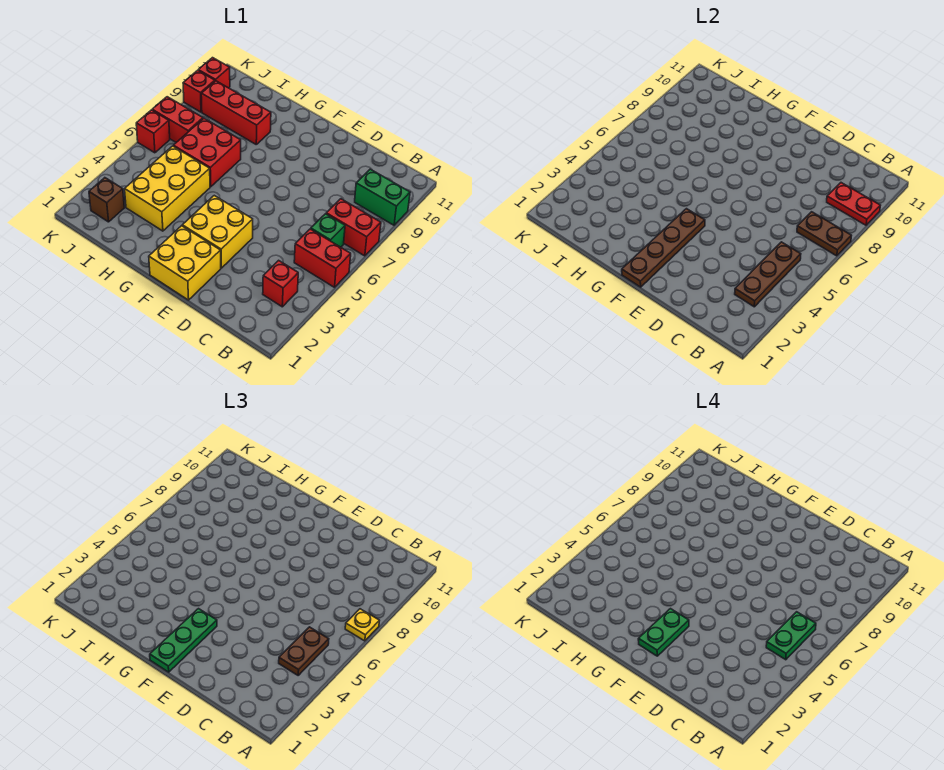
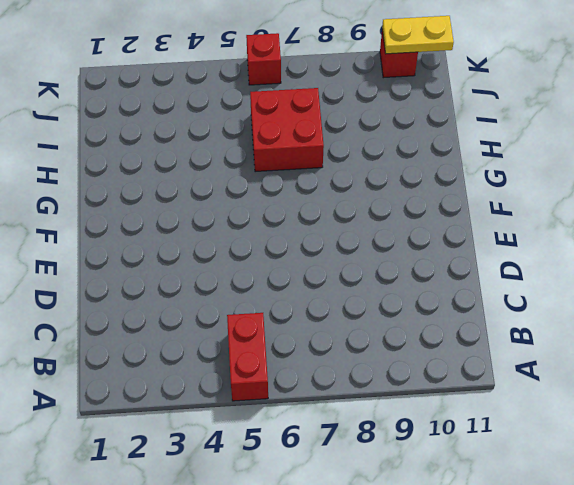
yellow 1x2 plate [382,16,454,54] -> none
none -> red 1x2 brick [326,199,381,256]
none -> green 1x2 brick [355,169,410,225]
none -> red 1x1 brick [263,260,298,307]

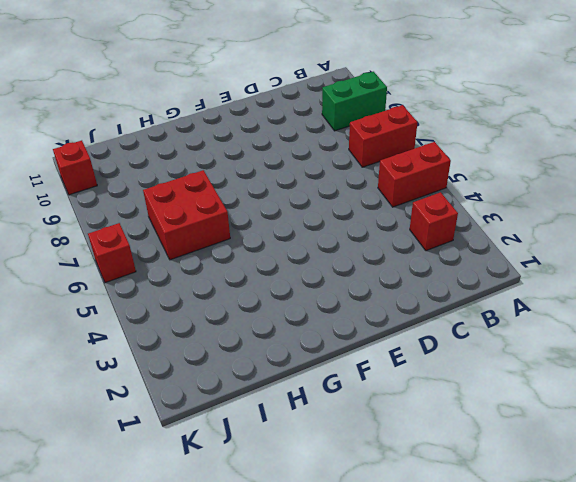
none -> green 1x1 brick [311,214,345,247]
none -> yellow 2x2 brick [149,226,221,300]
none -> yellow 2x2 brick [182,196,253,268]

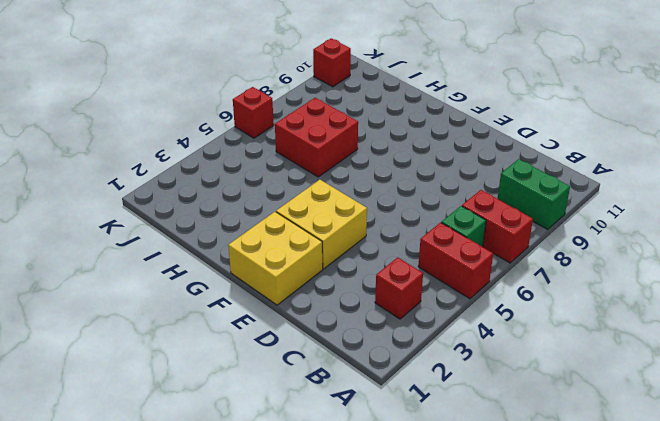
none -> yellow 2x3 brick [125,146,210,231]
none -> red 1x3 brick [201,81,271,144]
none -> brown 1x1 brick [89,178,124,222]

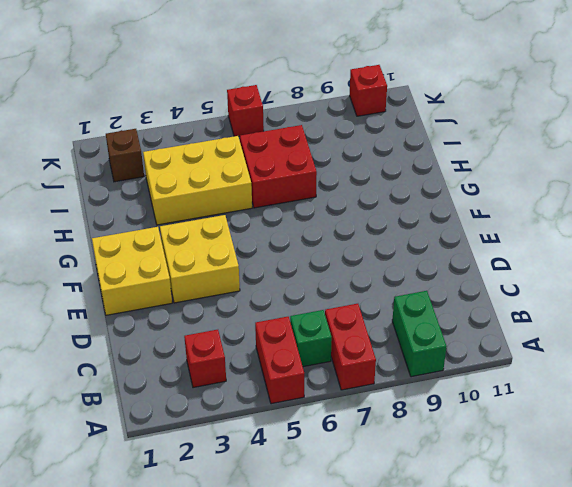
none -> red 1x3 brick [201,81,271,144]
none -> red 1x2 brick [152,97,203,142]
none -> red 1x1 brick [183,70,215,112]

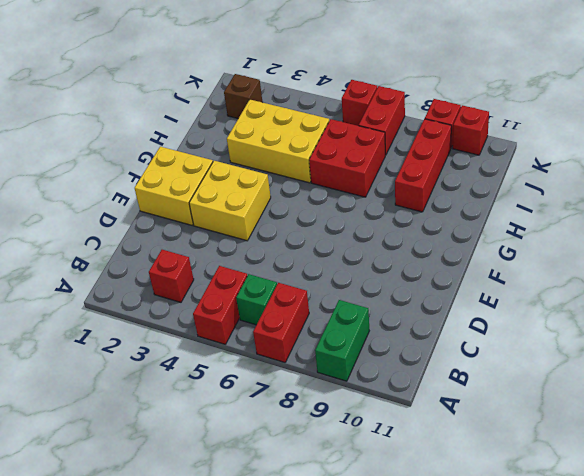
none -> brown 1x2 plate [797,212,851,256]
none -> red 1x2 plate [827,183,880,225]
none -> brown 1x3 plate [735,242,801,307]

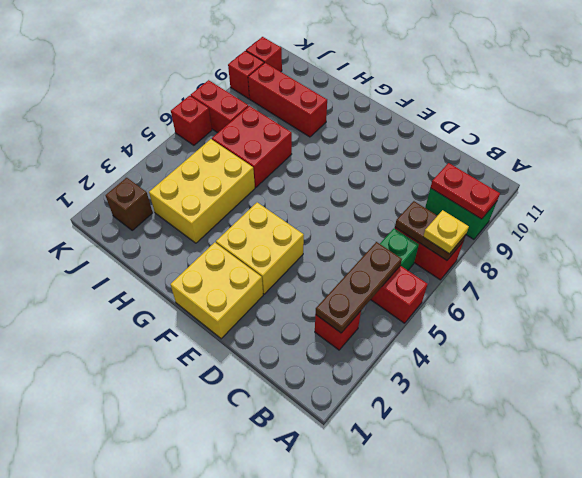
none -> brown 1x4 plate [622,209,705,287]
none -> brown 1x2 plate [279,627,329,675]
none -> green 1x3 plate [150,609,217,672]

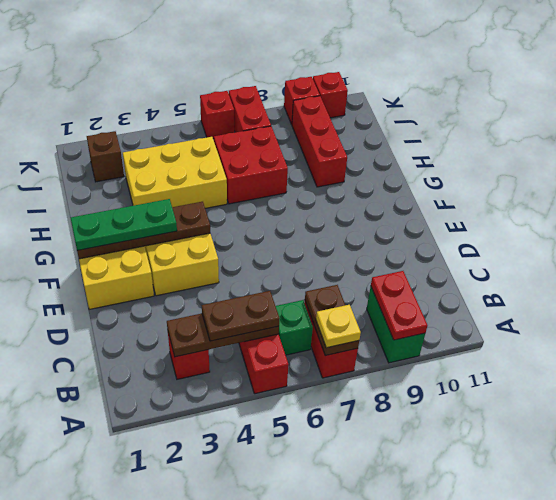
none -> green 1x2 plate [766,612,816,660]
none -> green 1x2 plate [638,609,689,656]

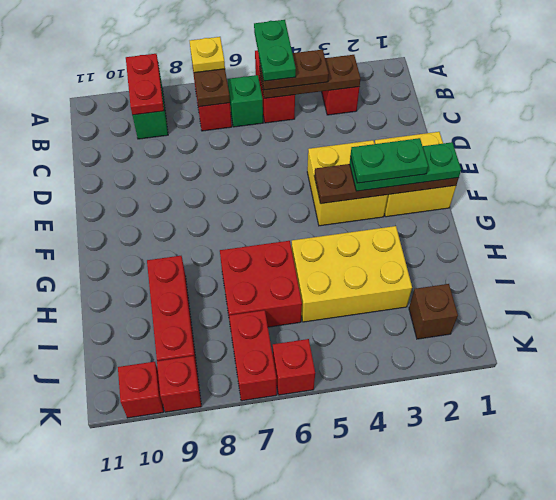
green 1x2 plate [254,20,296,81] -> green 1x2 plate turned to [766,612,816,660]

